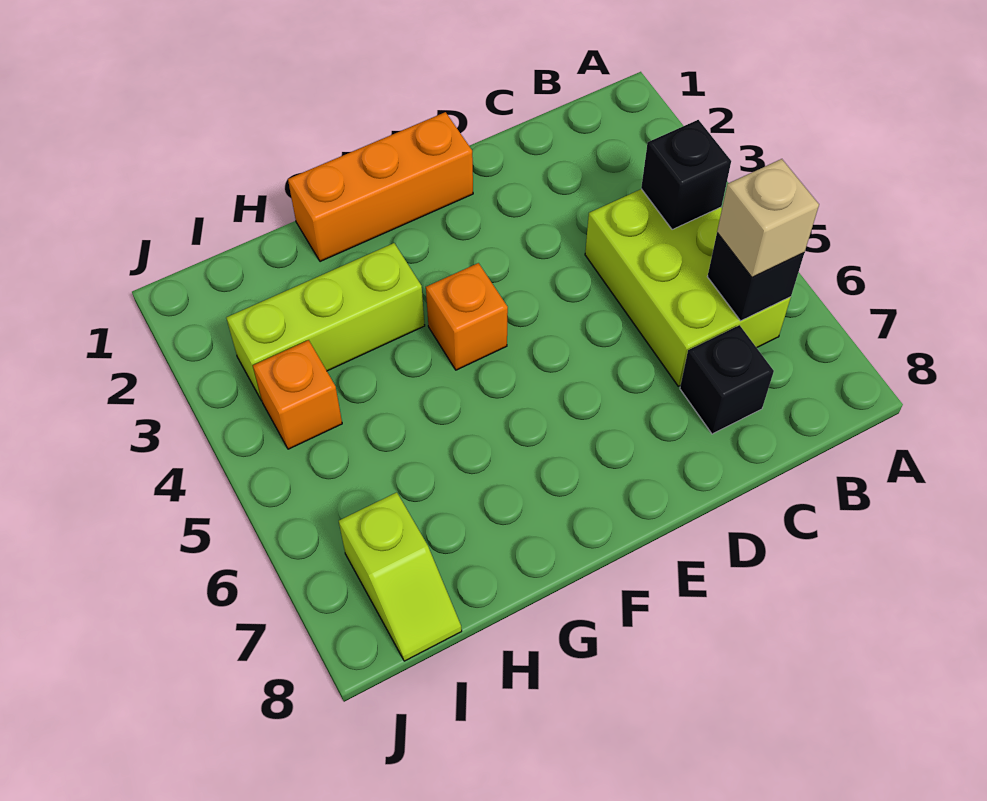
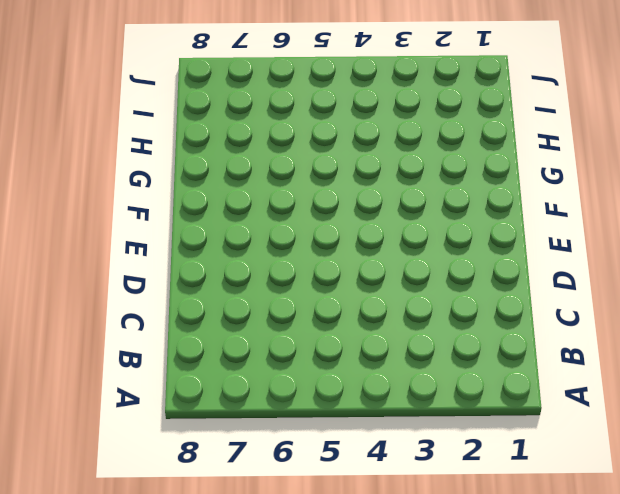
none -> lime 2x3 brick [585,189,791,386]
none -> black 1x1 brick [680,325,774,434]

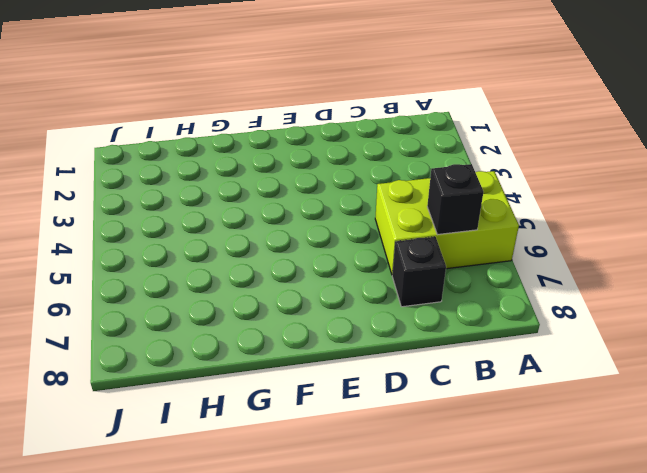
lime 2x3 brick [375,171,519,275] -> lime 2x3 brick turned to [585,189,791,386]
none -> orange 1x3 brick [288,112,473,262]
none -> orange 1x1 brick [426,263,508,370]

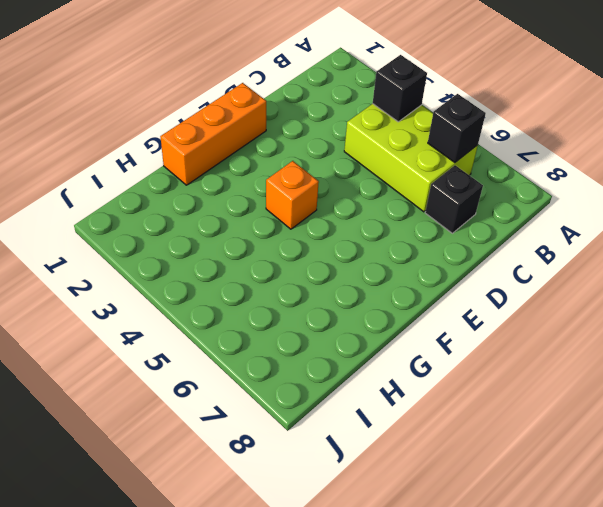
none -> lime 1x3 brick [226,243,425,401]
none -> orange 1x1 brick [253,340,342,449]

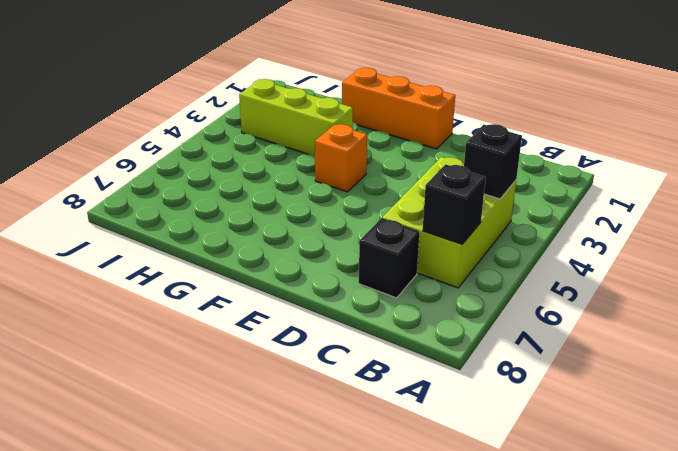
none -> orange 1x1 brick [253,340,342,449]
none -> lime 1x2 slope [339,492,462,661]

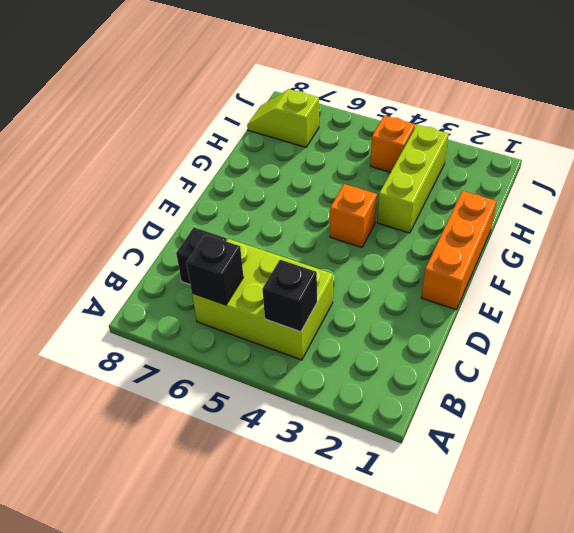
none -> tan 1x1 brick [717,159,819,278]

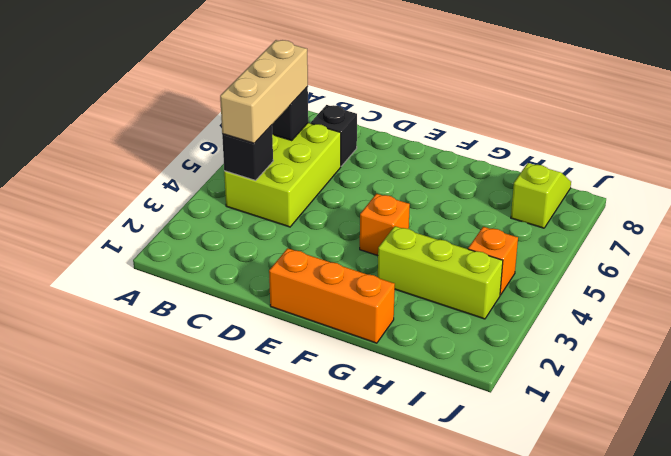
tan 1x3 brick [220,40,308,143] -> tan 1x1 brick [717,159,819,278]

